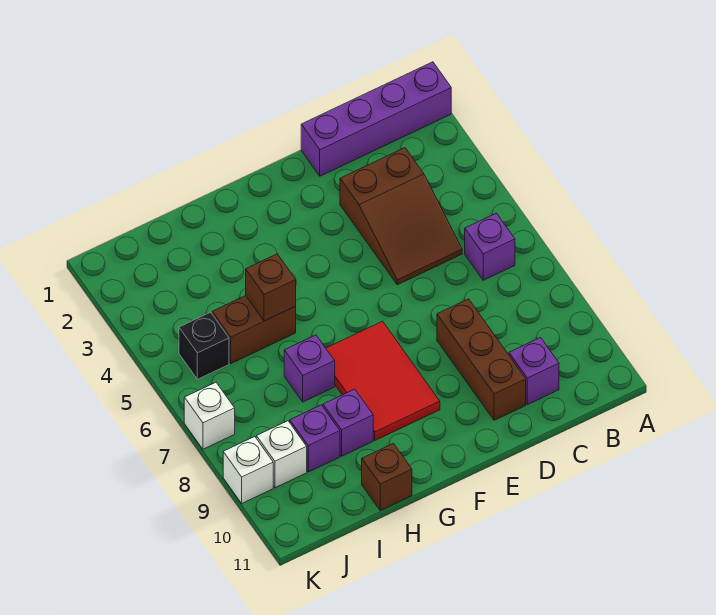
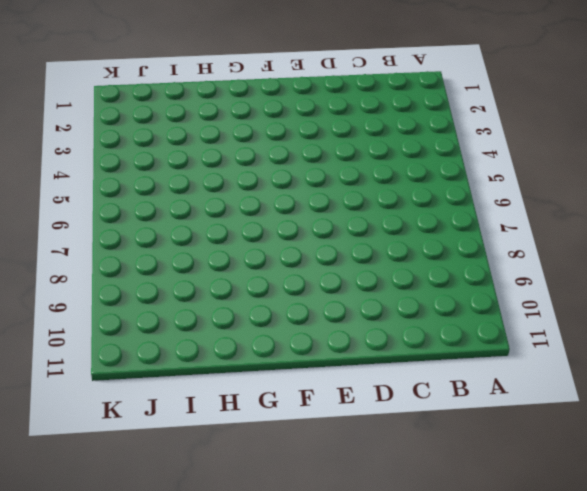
none -> purple 1x4 brick [301,62,451,176]
none -> purple 1x1 brick [465,213,515,280]
none -> brown 2x3 slope [340,148,462,285]

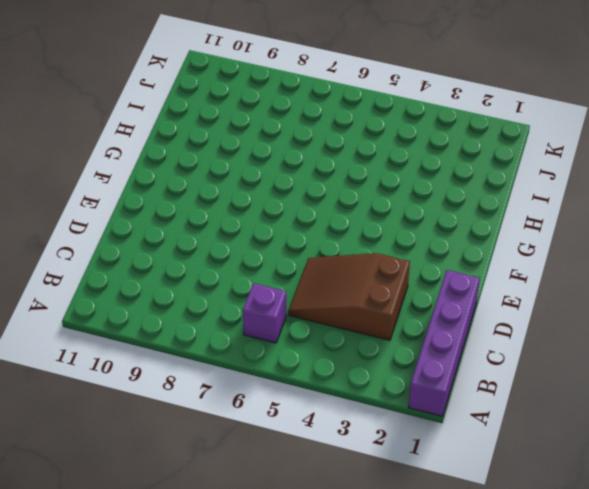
none -> purple 1x1 brick [509,338,559,405]
none -> brown 1x3 brick [437,299,526,420]
none -> red 2x3 tile [326,321,440,440]

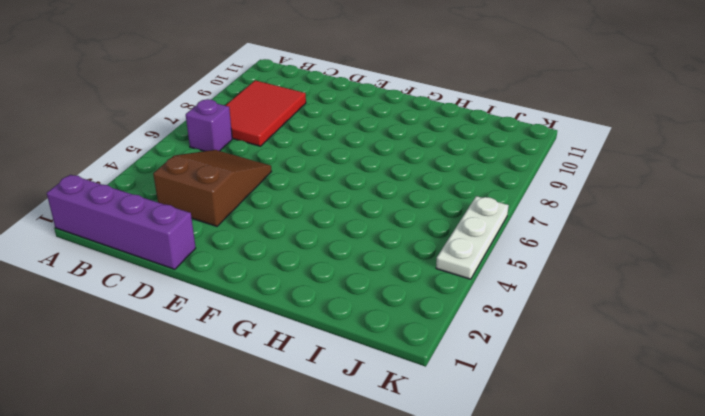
red 2x3 tile [225,80,306,146] -> red 2x3 tile moved to [326,321,440,440]
white 1x3 plate [436,196,509,279] -> none
none -> purple 1x1 brick [509,338,559,405]
none -> brown 1x3 brick [437,299,526,420]
none -> brown 1x2 brick [212,296,296,363]

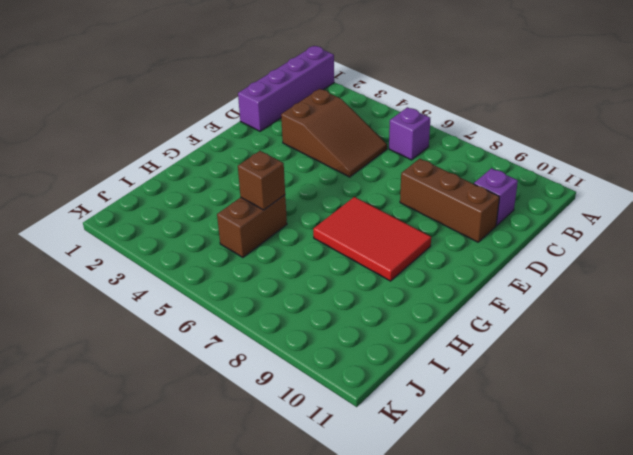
none -> purple 1x1 brick [284,335,335,402]
none -> purple 1x1 brick [323,389,373,456]
none -> brown 1x1 brick [362,443,412,510]

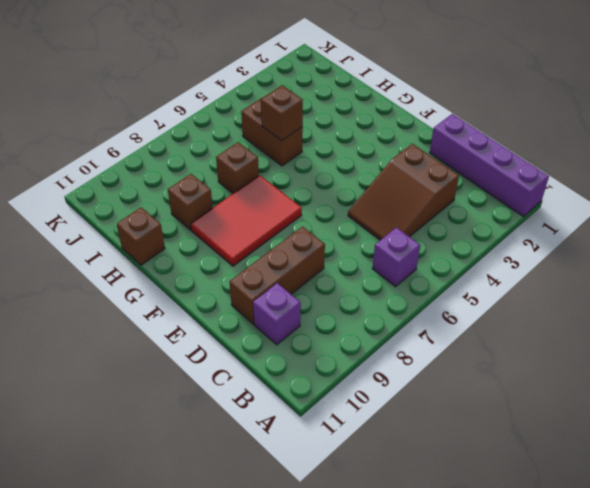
brown 1x1 brick [216,142,259,193] -> purple 1x1 brick [284,335,335,402]
brown 1x1 brick [168,174,213,230] -> purple 1x1 brick [323,389,373,456]
none -> purple 1x1 brick [290,405,340,472]
none -> black 1x1 brick [179,312,229,379]
none -> white 1x1 brick [256,421,307,488]

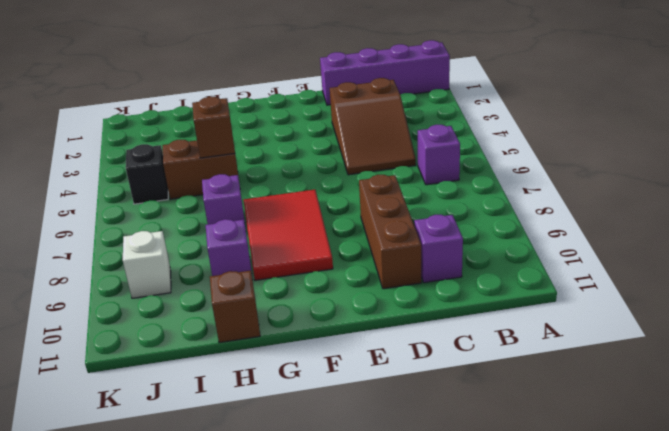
none -> purple 1x1 brick [290,405,340,472]
none -> white 1x1 brick [184,382,235,449]
none -> white 1x1 brick [223,437,273,503]

